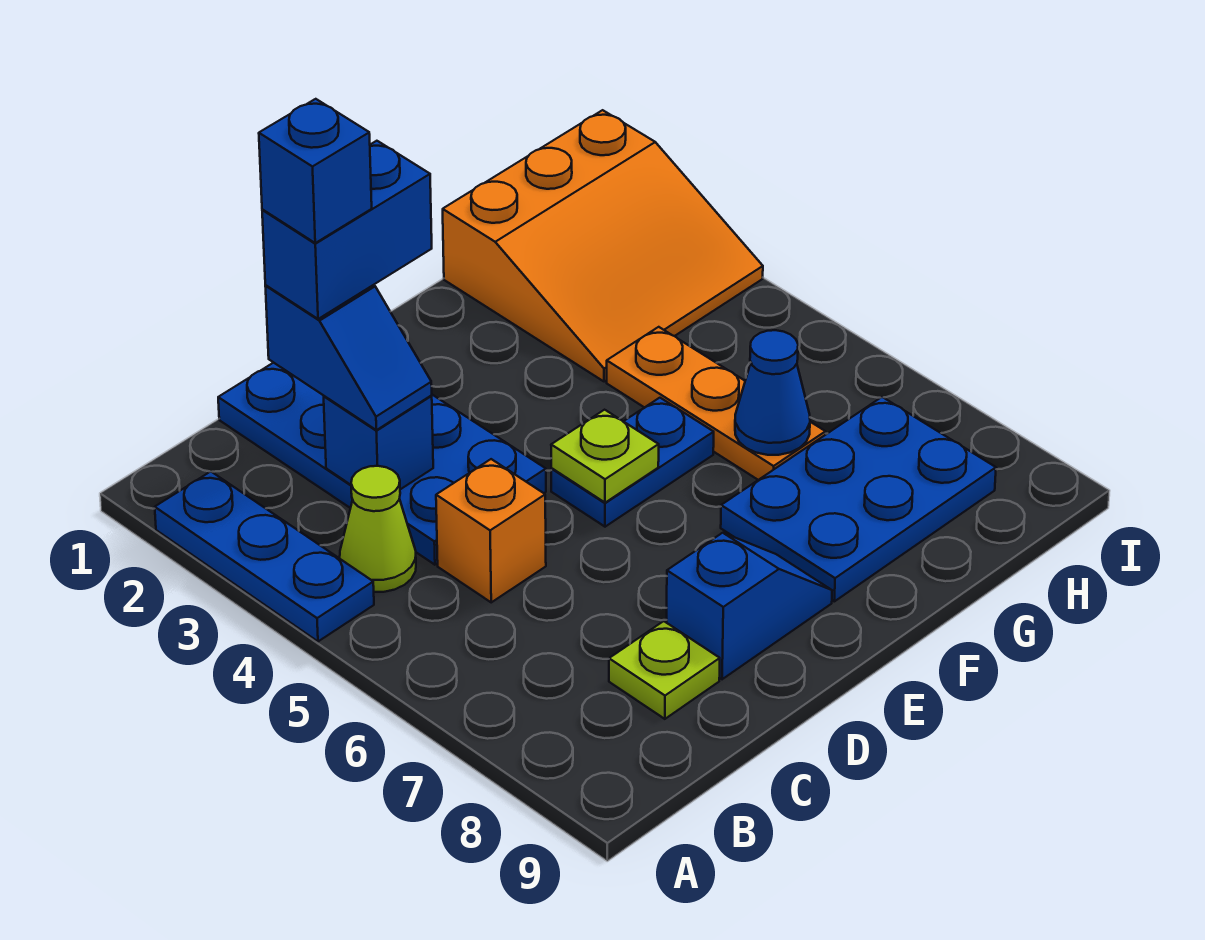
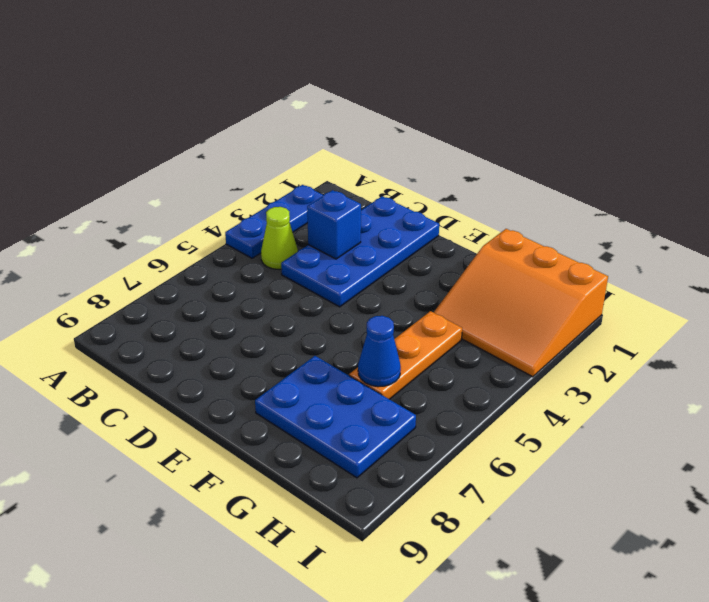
none -> orange 1x1 brick [436,459,546,602]
none -> lime 1x1 plate [609,621,720,719]
none -> blue 1x2 slope [667,533,832,679]

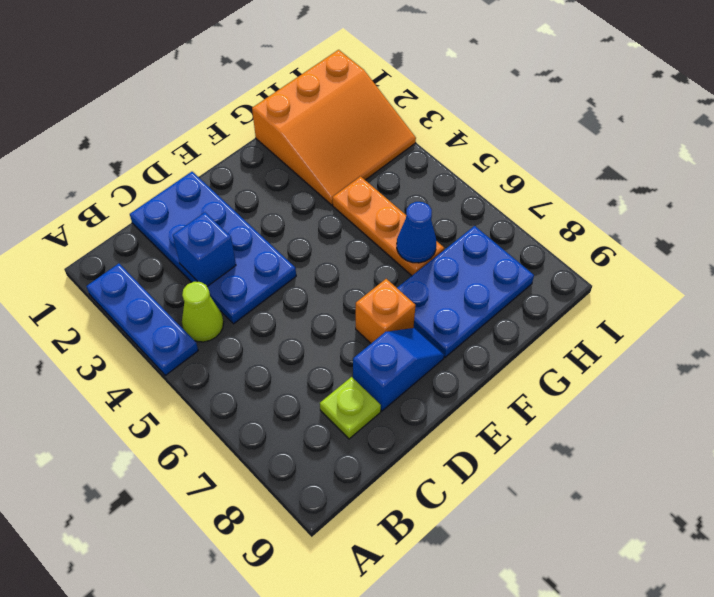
orange 1x1 brick [356,279,416,343] -> orange 1x1 brick moved to [436,459,546,602]
none -> blue 1x2 plate [551,398,714,527]
none -> lime 1x1 plate [551,410,659,503]
none -> blue 1x2 slope [265,285,432,430]

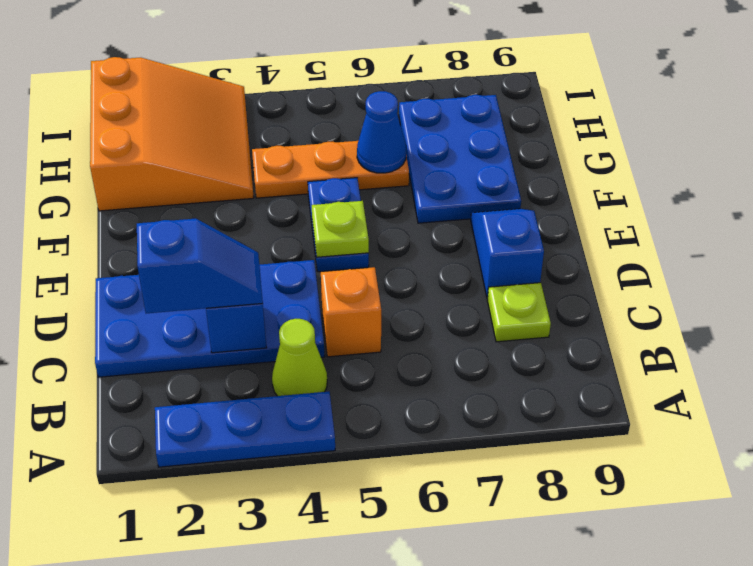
none -> blue 1x2 brick [262,141,432,319]
none -> blue 1x1 brick [259,99,372,243]

